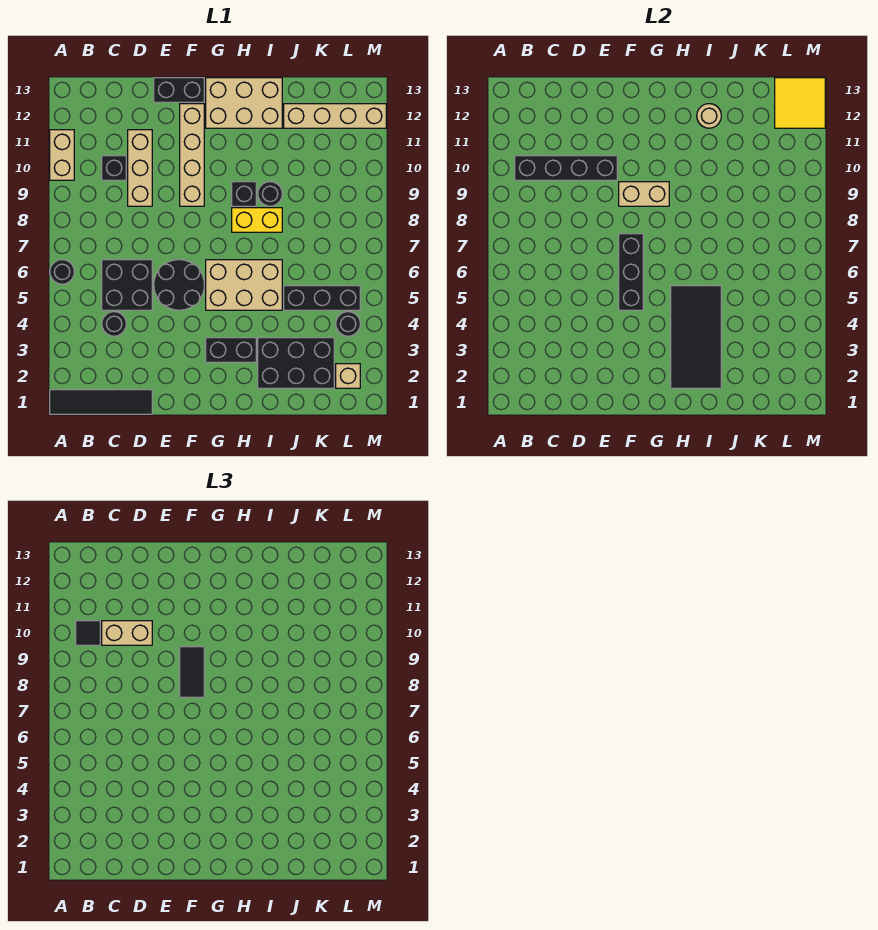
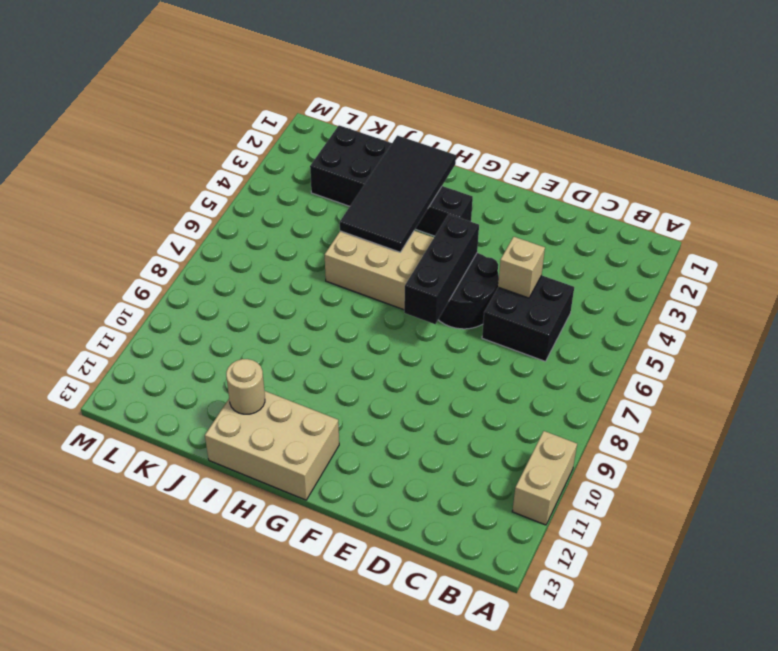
tan 1x1 brick [498,237,545,298] -> tan 1x1 brick moved to [336,364,360,388]
none -> black 1x4 tile [50,390,152,414]
none -> black 1x1 round brick [50,260,74,284]
none -> black 1x1 round brick [102,312,126,336]
none -> black 1x1 brick [102,156,126,180]

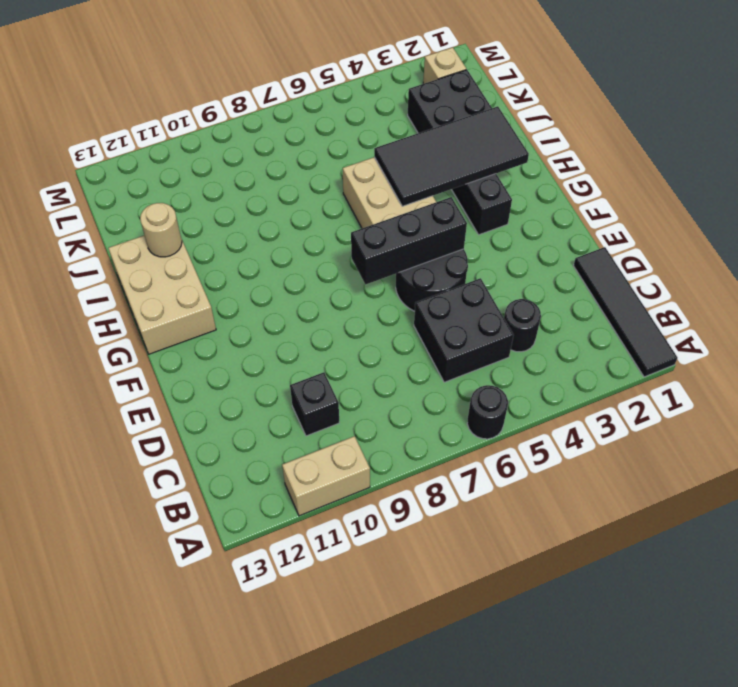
none -> tan 1x3 brick [128,130,152,206]
none -> black 1x2 brick [154,78,204,102]
none -> tan 1x4 brick [180,104,204,206]
none -> yellow 1x2 brick [232,208,282,232]

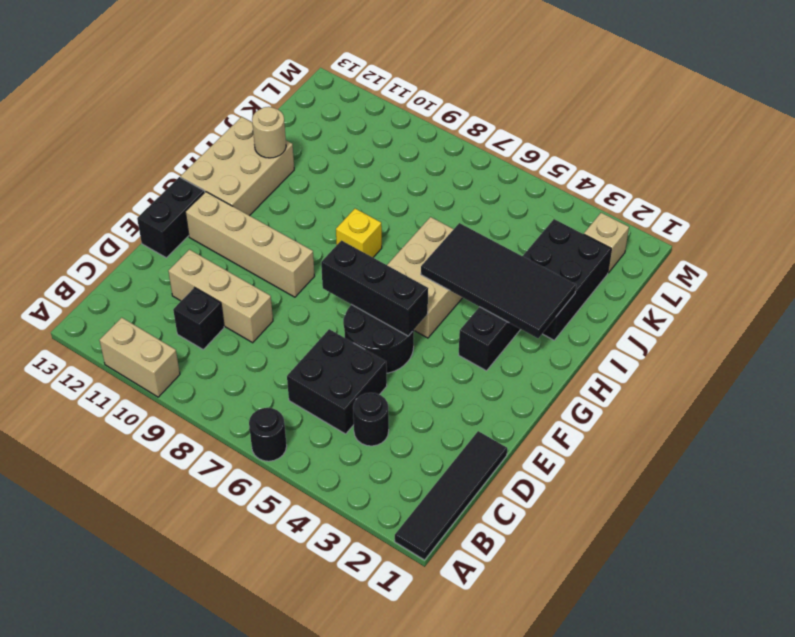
yellow 1x1 brick [336,209,382,257] -> yellow 1x2 brick [232,208,282,232]
none -> black 1x1 brick [232,182,256,206]
none -> black 1x1 round brick [258,182,282,206]
none -> black 1x3 brick [284,286,360,310]
none -> tan 1x4 brick [284,104,386,128]

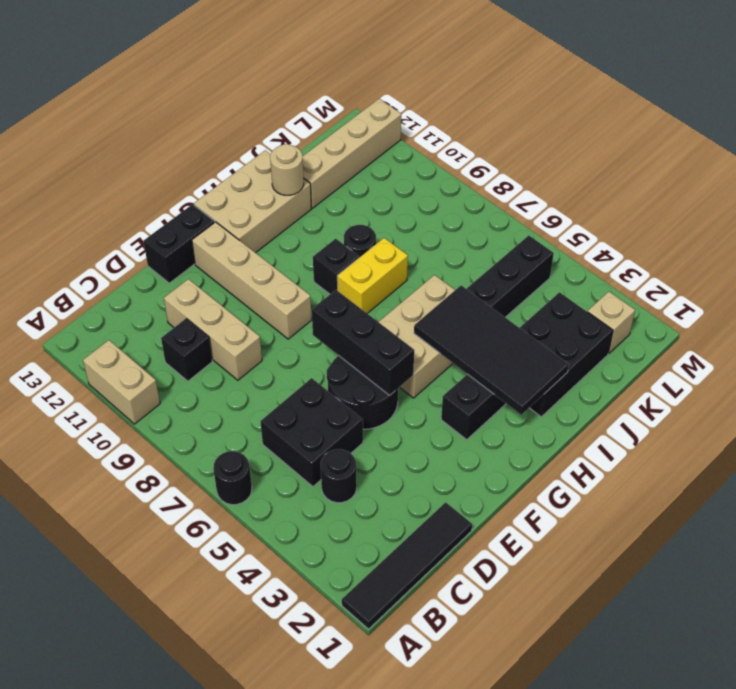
none -> black 1x1 round brick [336,312,360,336]
none -> black 1x4 brick [515,156,617,180]
none -> tan 1x2 brick [619,182,669,206]
none -> yellow 2x2 tile [775,78,825,128]

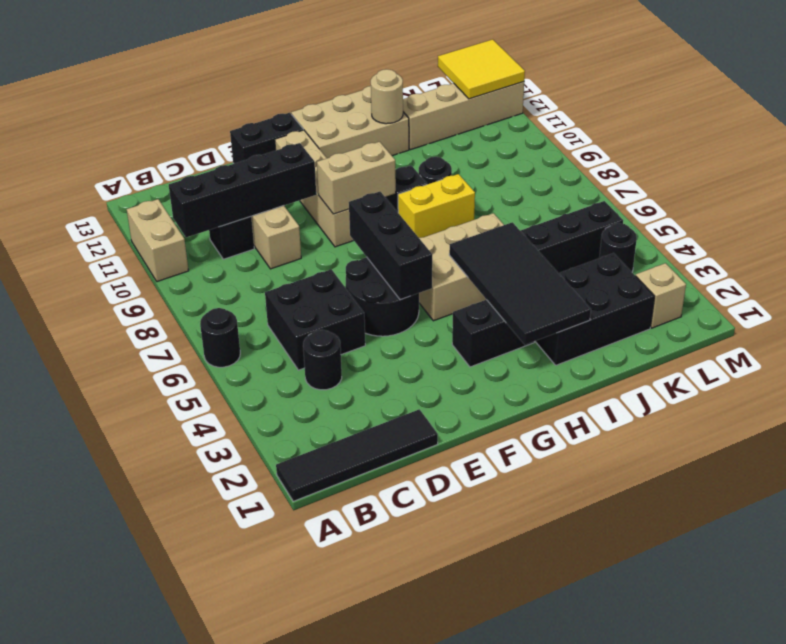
none -> black 1x1 tile [76,621,100,645]
none -> tan 1x2 brick [102,621,152,645]
none -> black 1x2 tile [180,647,204,697]

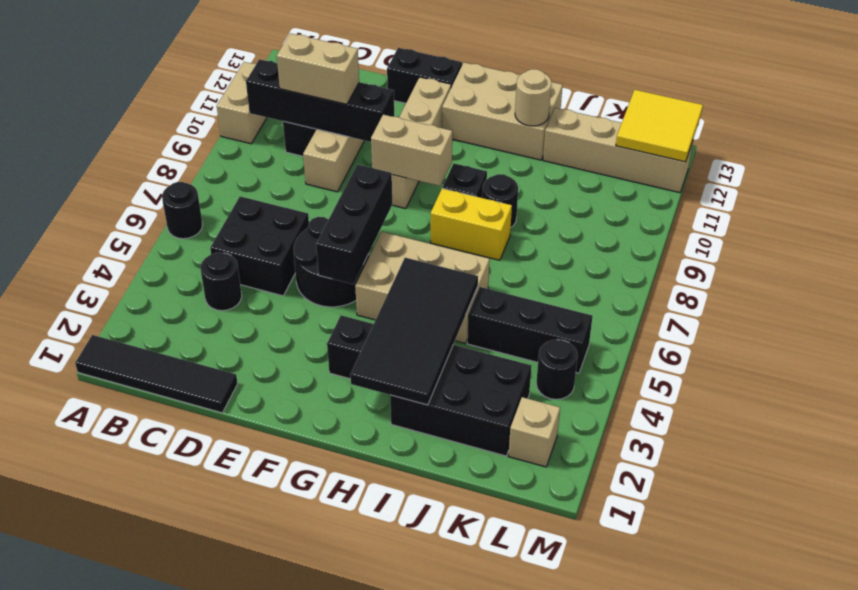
none -> black 1x1 tile [76,621,100,645]
none -> black 1x2 tile [180,647,204,697]

